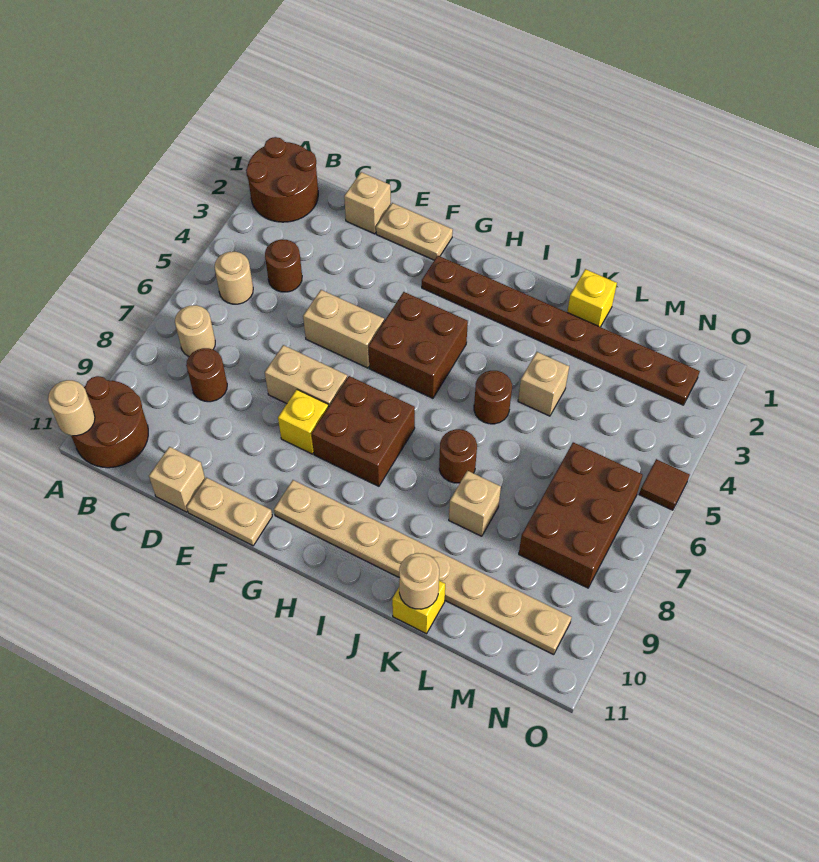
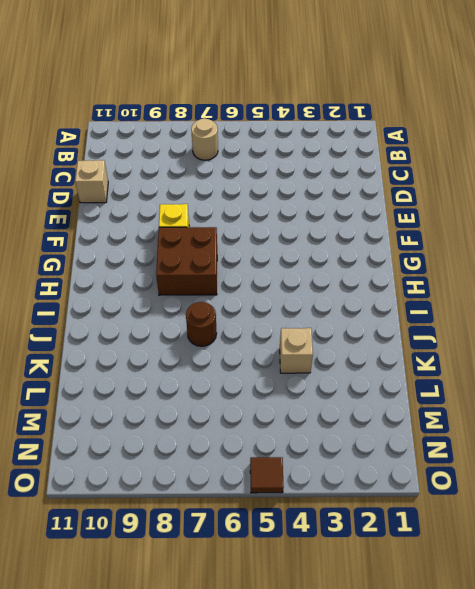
none -> brown 2x2 round brick [246,137,318,222]
none -> brown 2x2 round brick [71,376,148,468]
none -> tan 1x1 round brick [215,252,253,304]

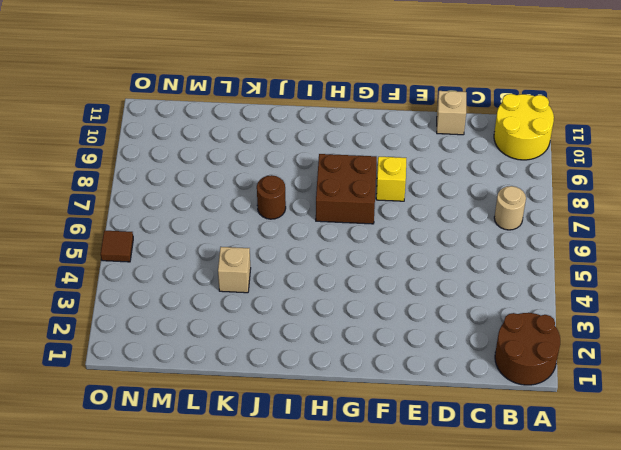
yellow 2x2 round brick [494,94,554,160] -> brown 2x2 round brick [71,376,148,468]
none -> tan 1x1 round brick [215,252,253,304]
none -> brown 1x1 round brick [265,239,302,292]
none -> brown 1x1 round brick [186,348,227,402]

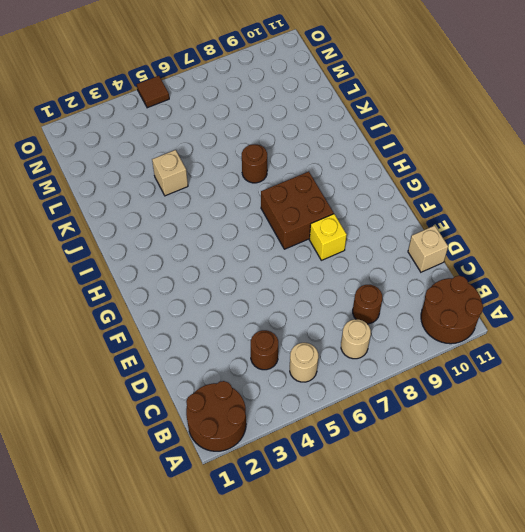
none -> tan 1x1 brick [344,172,391,234]
none -> tan 1x2 plate [376,203,453,260]
none -> tan 1x2 brick [303,290,384,368]

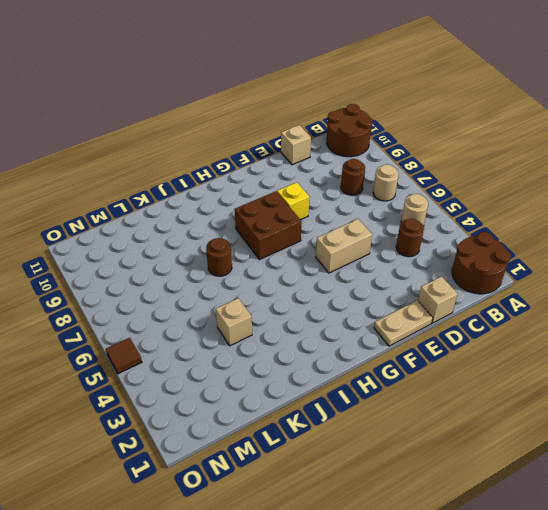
none -> tan 1x2 brick [265,345,348,406]
none -> tan 1x2 plate [187,478,272,546]
none -> brown 1x8 plate [422,256,700,405]

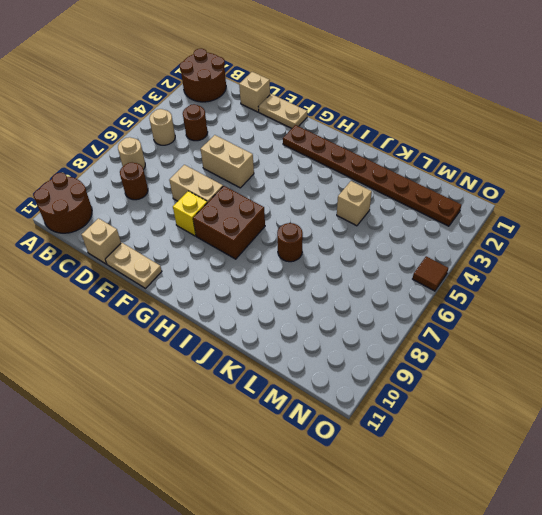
none -> brown 2x2 brick [368,292,468,398]
none -> tan 1x8 plate [274,480,572,655]
none -> brown 1x1 round brick [474,371,512,424]

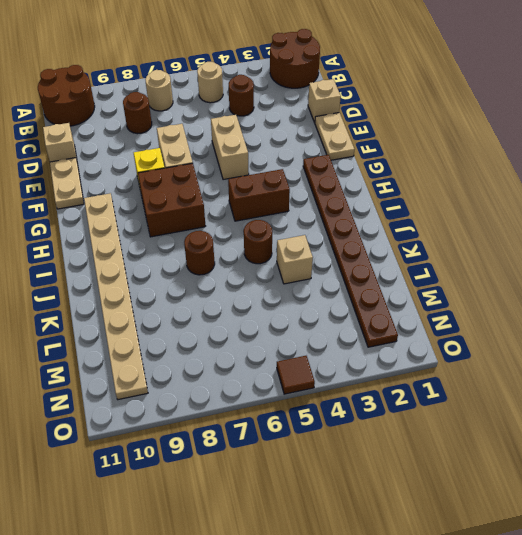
brown 1x2 brick [228,169,290,221] -> brown 2x2 brick [368,292,468,398]
none -> yellow 1x1 brick [567,269,617,327]
none -> tan 1x1 brick [449,471,501,536]
none -> yellow 1x1 brick [392,581,445,634]

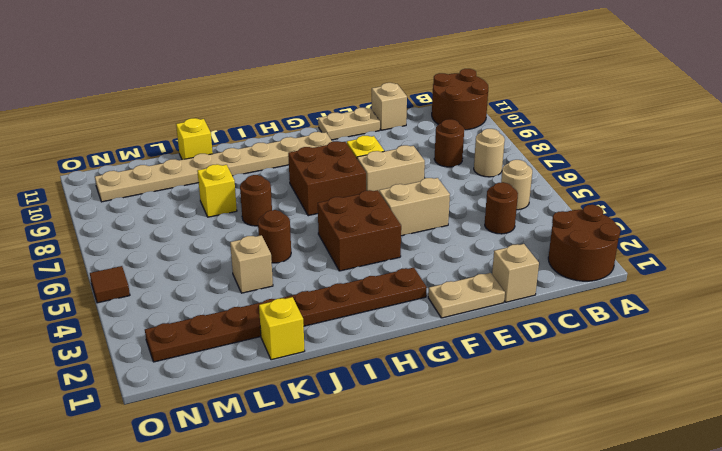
yellow 1x1 brick [197,164,237,217] -> tan 1x1 brick [449,471,501,536]
none -> brown 2x3 brick [519,442,642,588]
none -> tan 1x1 round brick [48,380,95,436]
none -> tan 1x1 round brick [399,553,439,609]

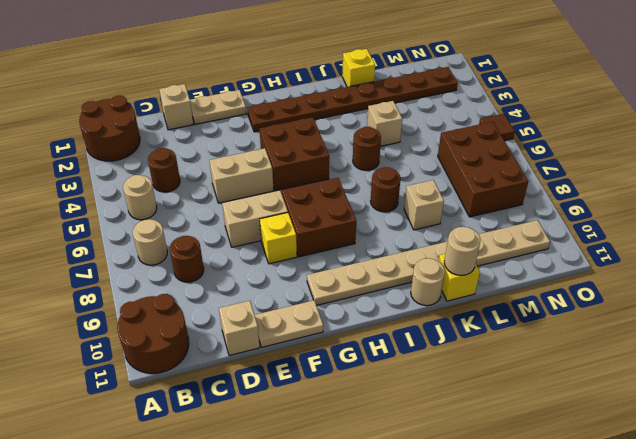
tan 1x1 round brick [411,258,445,306] -> tan 1x1 round brick moved to [48,380,95,436]

